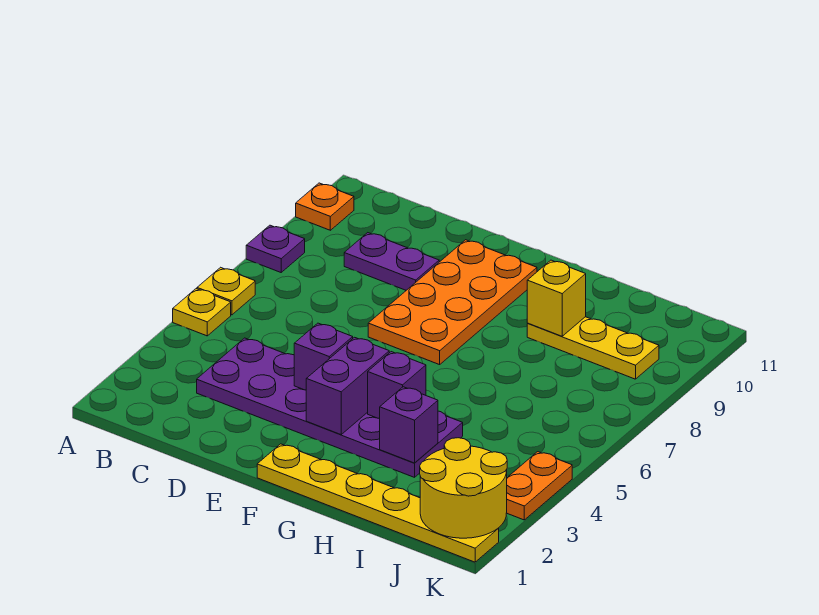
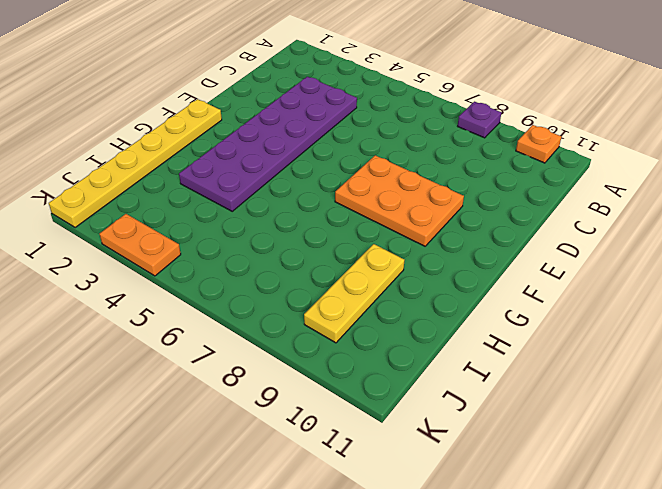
orange 2x3 plate [335,155,464,246] -> orange 2x4 plate [368,240,537,365]
none -> yellow 1x1 plate [173,289,231,336]
none -> yellow 1x1 plate [197,267,255,315]
none -> purple 1x2 plate [344,233,439,290]

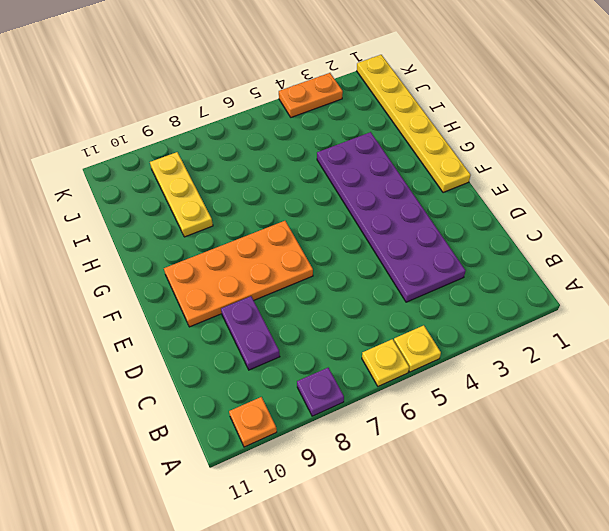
none -> purple 1x1 brick [294,323,353,390]
none -> purple 1x2 brick [306,337,389,434]
none -> purple 1x1 brick [368,352,426,419]

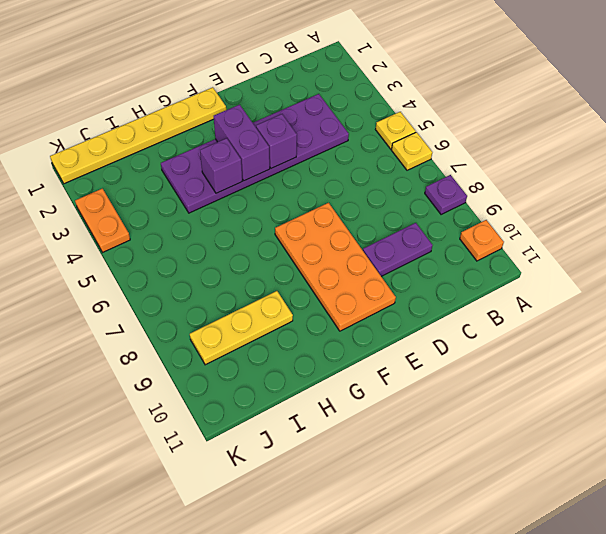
none -> purple 1x1 brick [380,387,438,463]
none -> yellow 1x1 brick [527,260,586,336]
none -> yellow 2x2 round brick [420,438,507,538]

